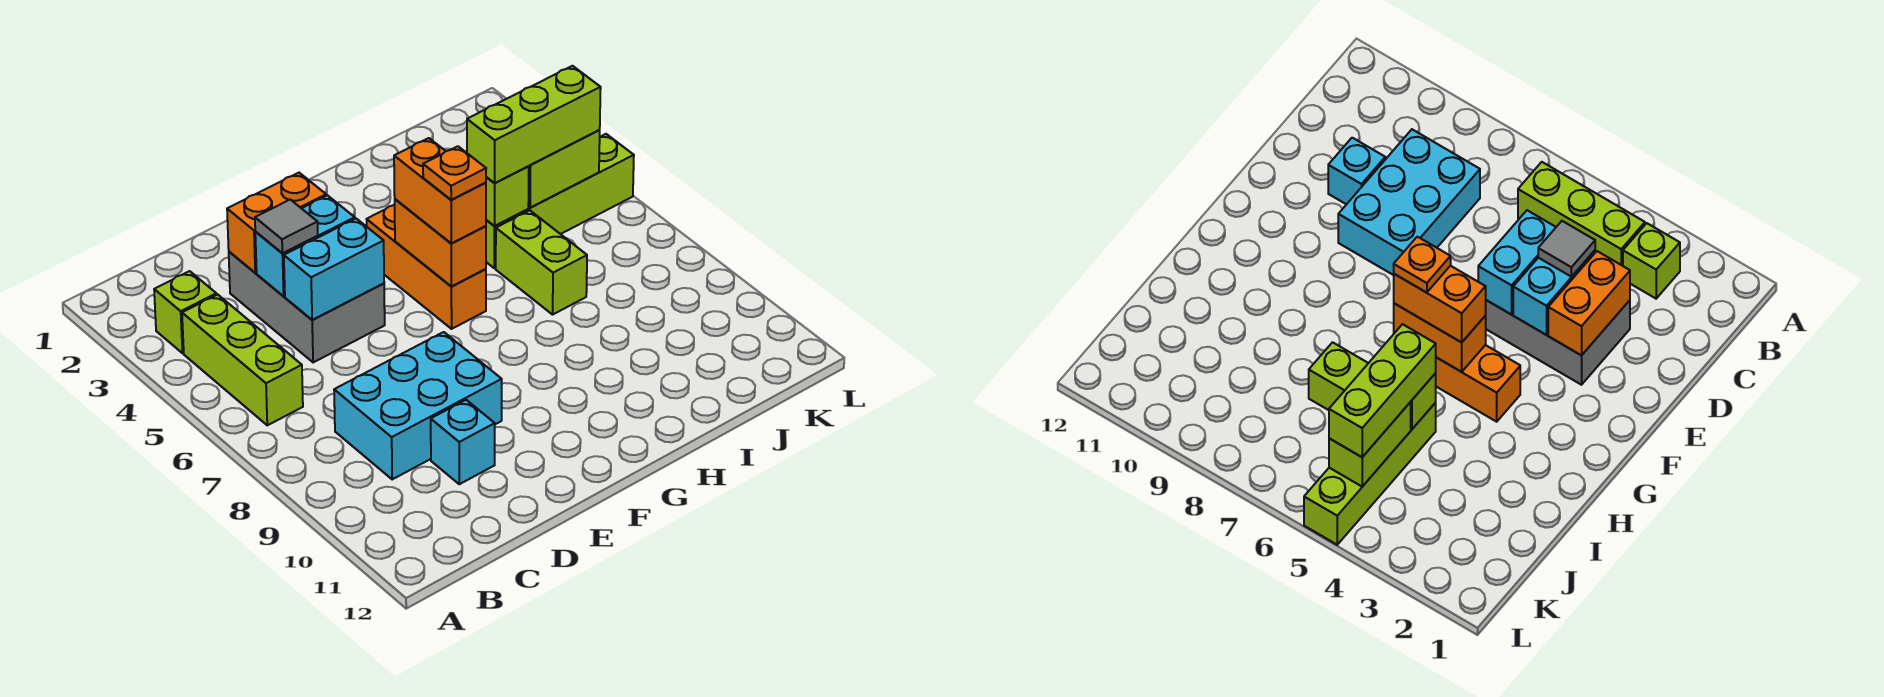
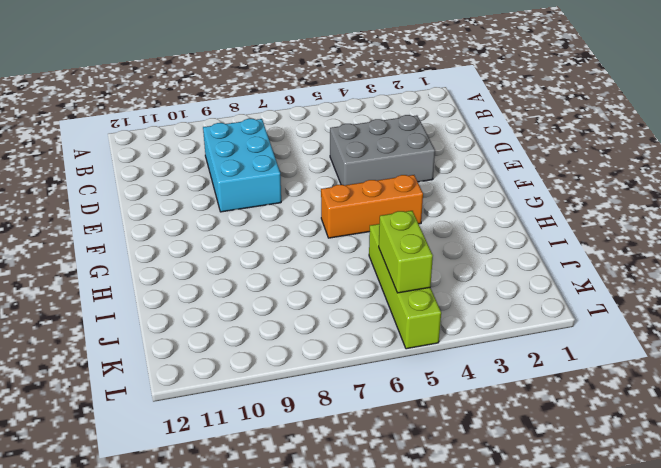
none -> lime 1x1 brick [154,271,216,353]
none -> lime 1x3 brick [182,295,303,425]
none -> cyan 1x1 brick [431,400,495,484]

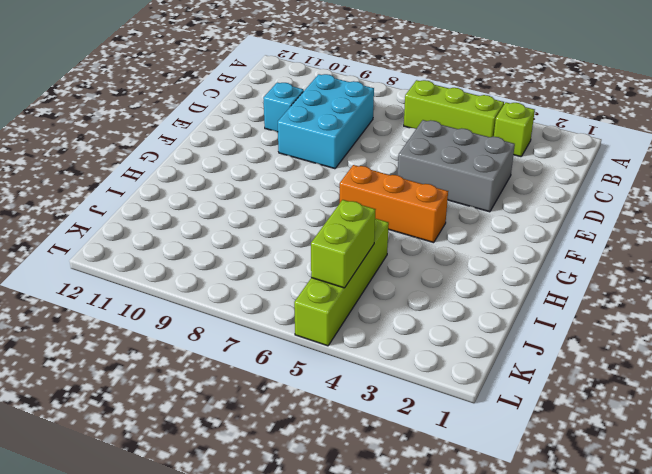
none -> lime 1x2 brick [496,210,587,315]
none -> orange 1x2 brick [227,173,326,273]
none -> cyan 1x2 brick [255,195,355,296]

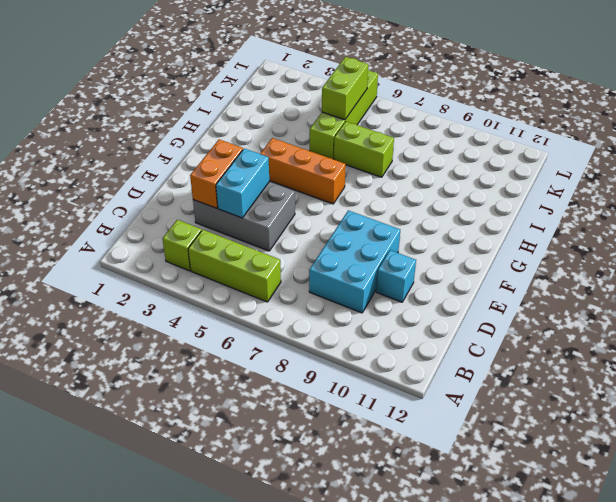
none -> cyan 1x2 brick [284,219,384,320]
none -> orange 1x2 brick [395,199,486,286]
none -> lime 1x1 brick [486,166,529,226]

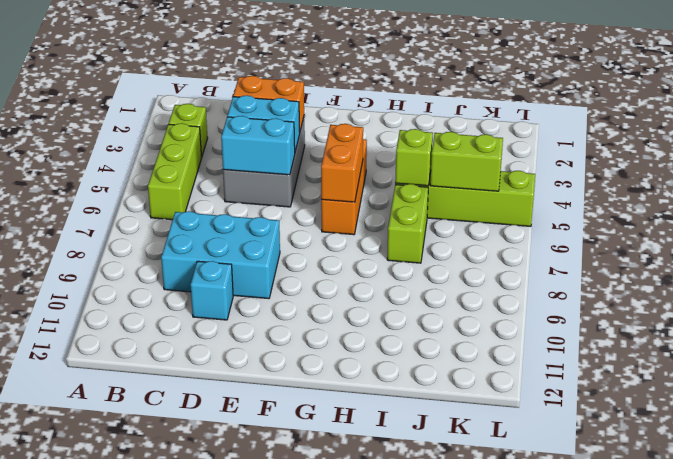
none -> grey 1x1 tile [255,200,318,253]
none -> orange 1x2 brick [394,138,486,244]
none -> lime 1x3 brick [467,66,601,183]

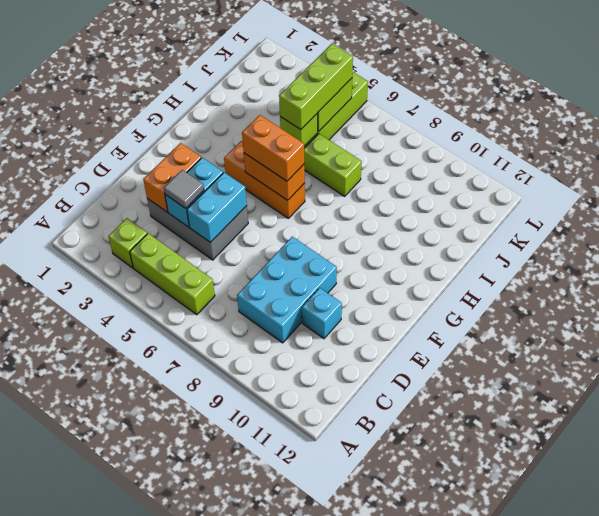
none -> orange 1x1 plate [423,146,486,200]

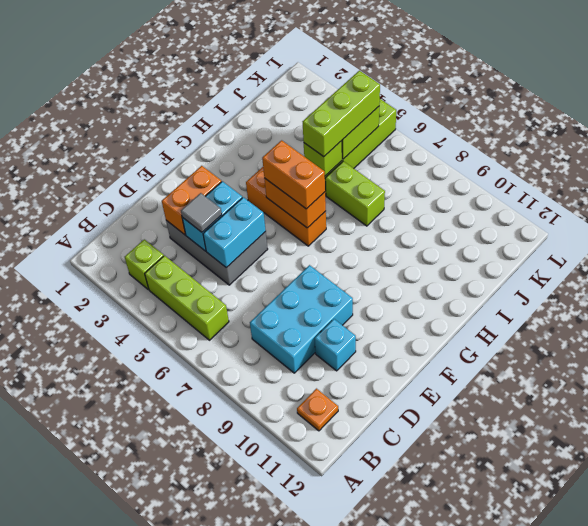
orange 1x1 plate [297,389,338,431] -> orange 1x1 plate moved to [423,146,486,200]

